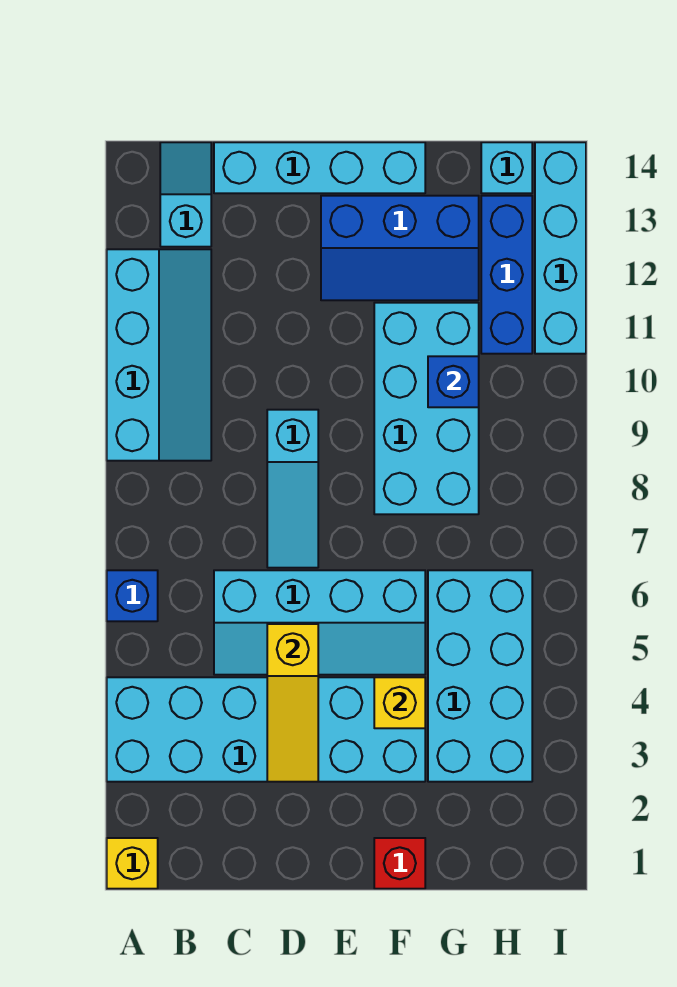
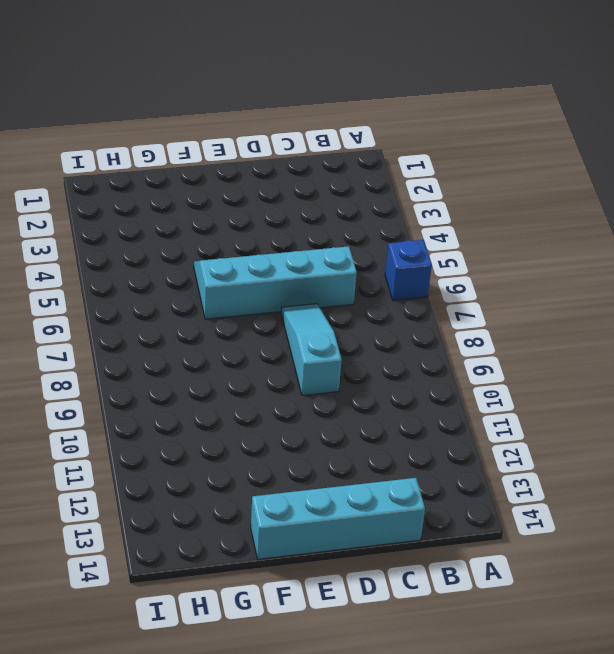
none -> yellow 1x1 brick [107,838,158,889]
none -> cyan 2x6 brick [107,677,425,782]
none -> cyan 2x4 slope [107,249,211,461]

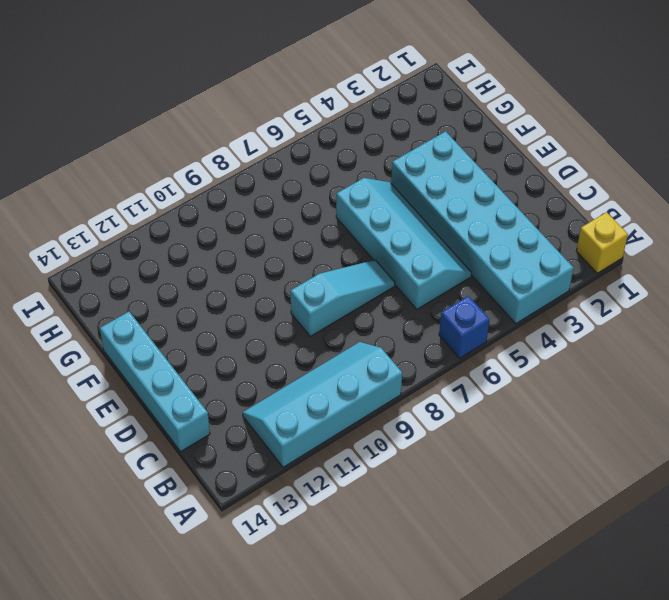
none -> cyan 1x2 slope [160,142,211,247]
none -> blue 2x3 slope [321,196,479,300]
none -> red 1x1 brick [374,838,425,889]

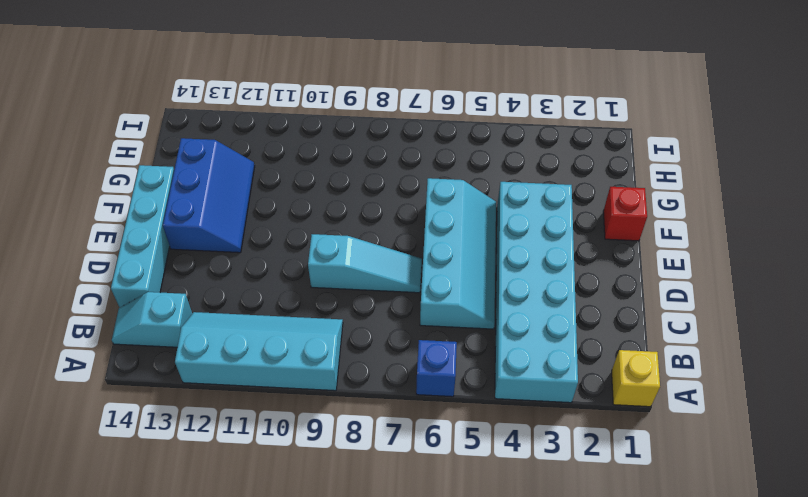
none -> cyan 2x4 brick [374,303,479,514]
none -> cyan 2x4 brick [428,570,532,782]
none -> blue 1x3 brick [481,196,532,354]

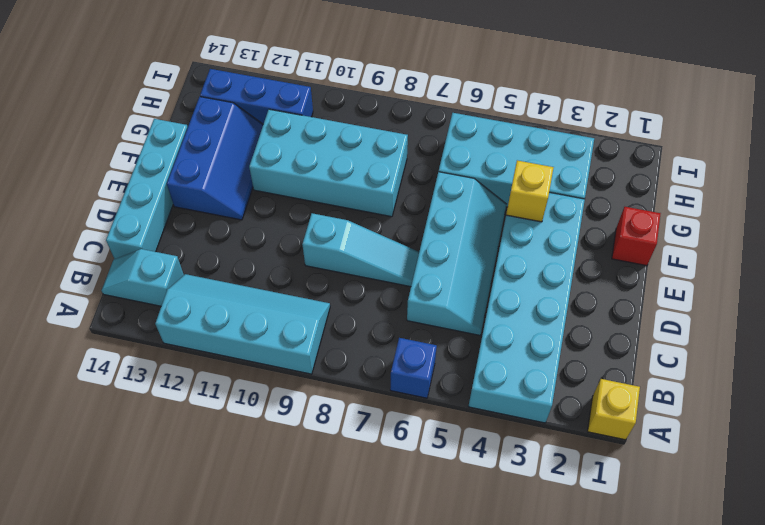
none -> cyan 1x1 brick [481,142,532,193]
none -> cyan 1x4 brick [535,142,586,354]
none -> yellow 1x3 slope [267,624,318,782]

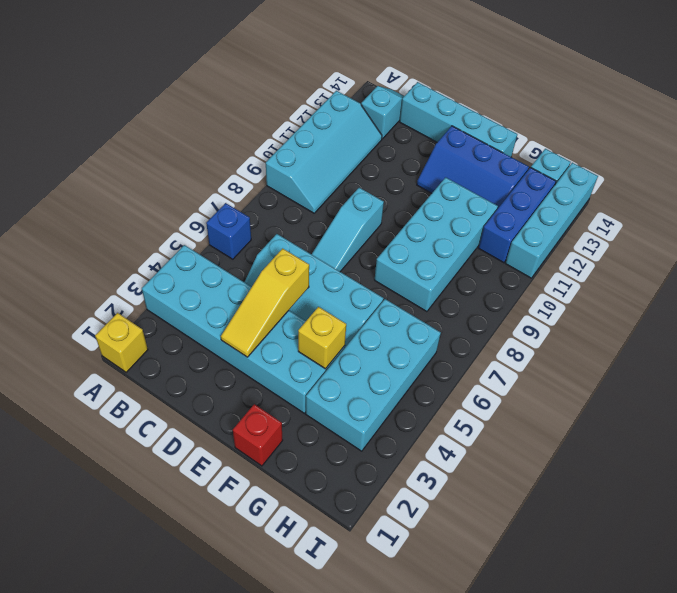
none -> blue 1x1 brick [428,356,479,407]

